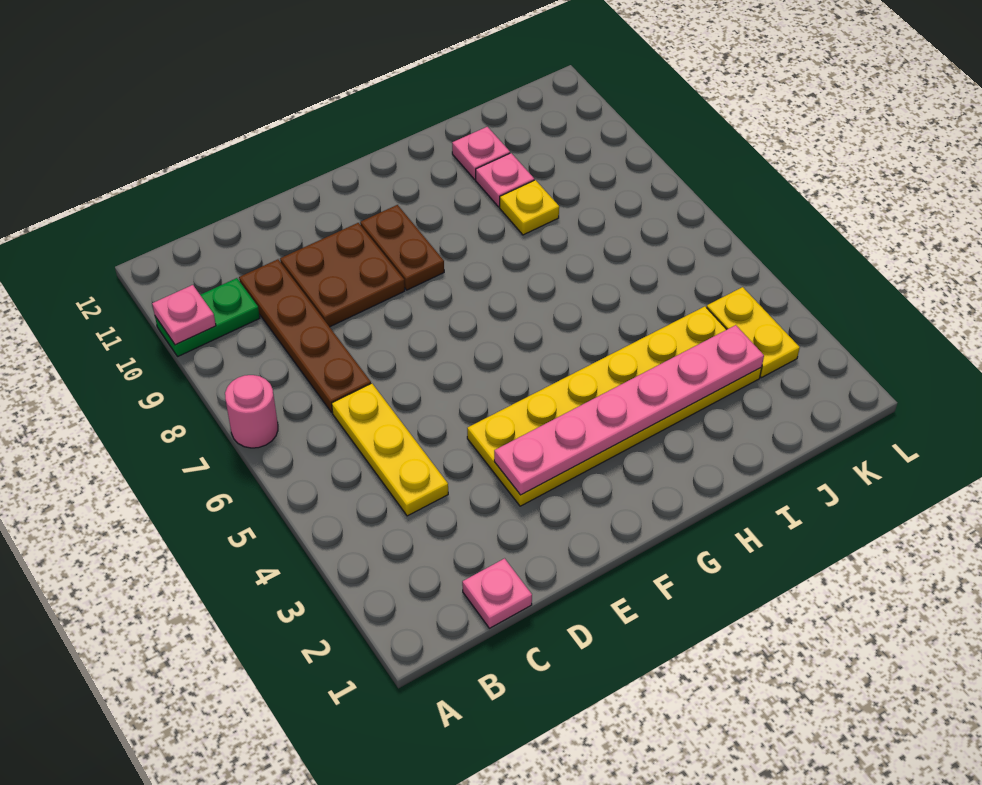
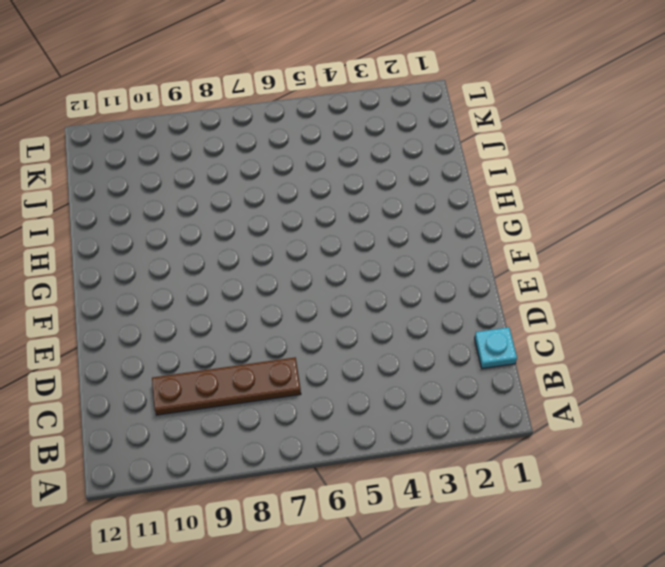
cyan 1x1 plate [475,327,517,369] -> pink 1x1 plate [462,558,532,628]
none -> pink 1x1 round brick [225,375,278,448]
none -> green 1x2 plate [155,278,260,357]
none -> yellow 1x3 plate [332,383,448,516]

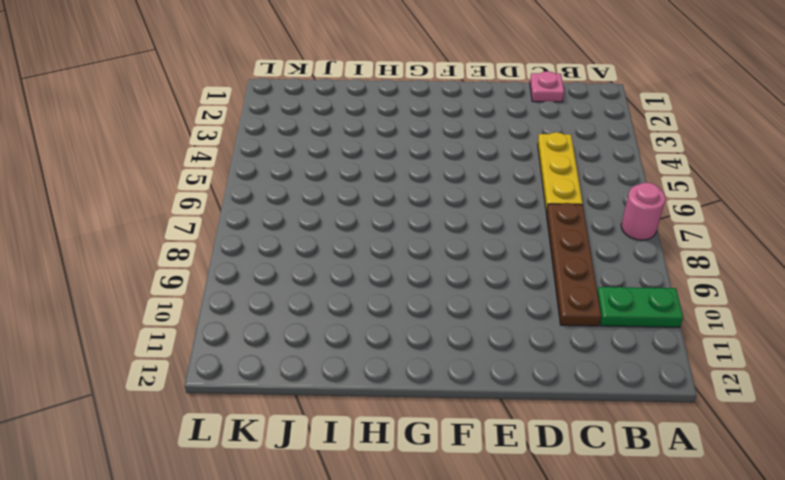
none -> brown 2x2 plate [280,223,405,327]
none -> yellow 2x6 plate [467,306,762,506]
none -> brown 1x2 plate [360,205,444,290]

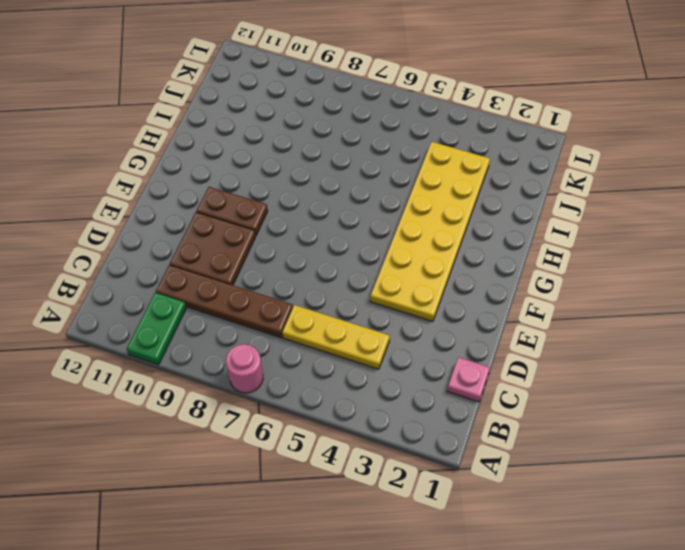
none -> yellow 1x1 plate [500,180,559,235]
none -> pink 1x1 plate [476,153,534,207]
none -> pink 1x1 plate [452,127,510,179]

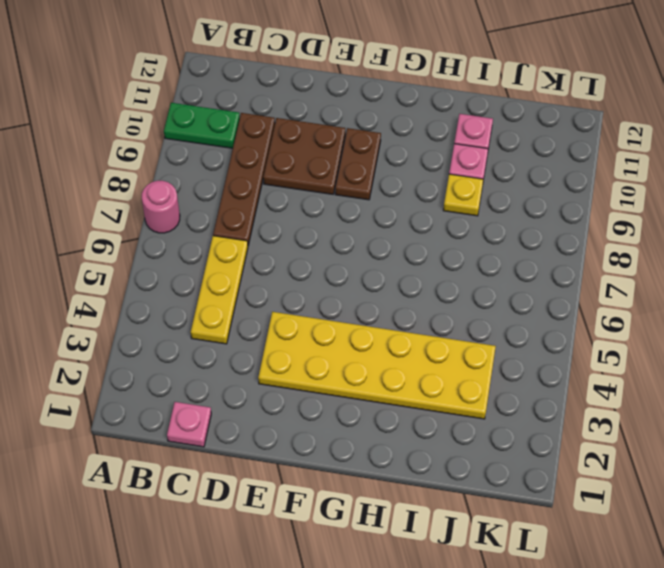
none -> yellow 1x2 plate [707,287,800,378]
none -> pink 1x1 plate [152,285,216,345]
none -> pink 1x6 plate [494,325,764,495]

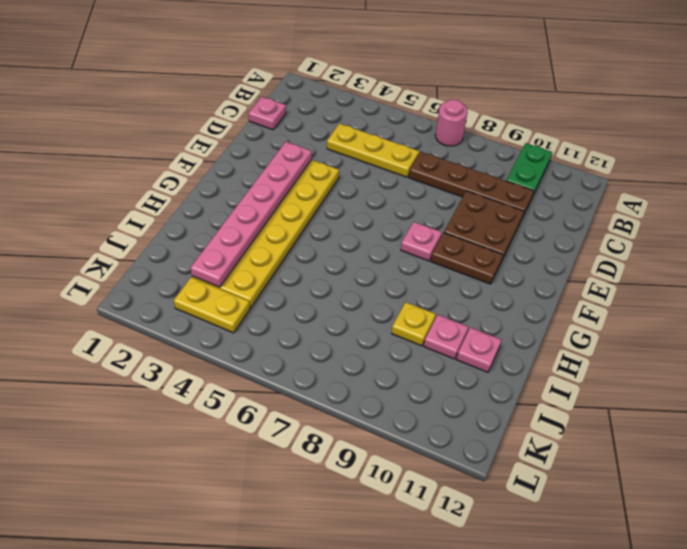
pink 1x1 plate [401,222,442,261] -> pink 1x1 plate moved to [152,285,216,345]

